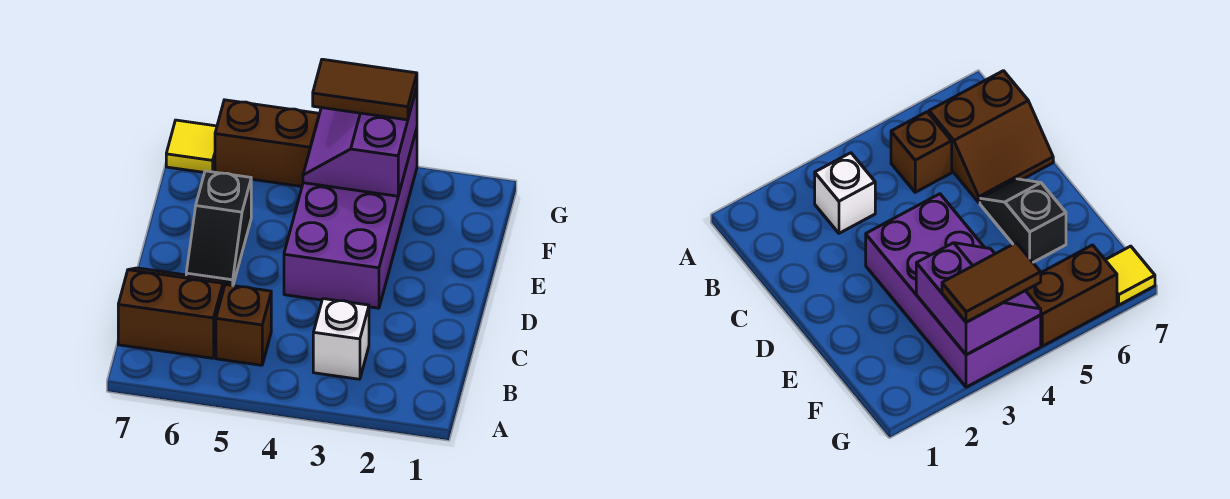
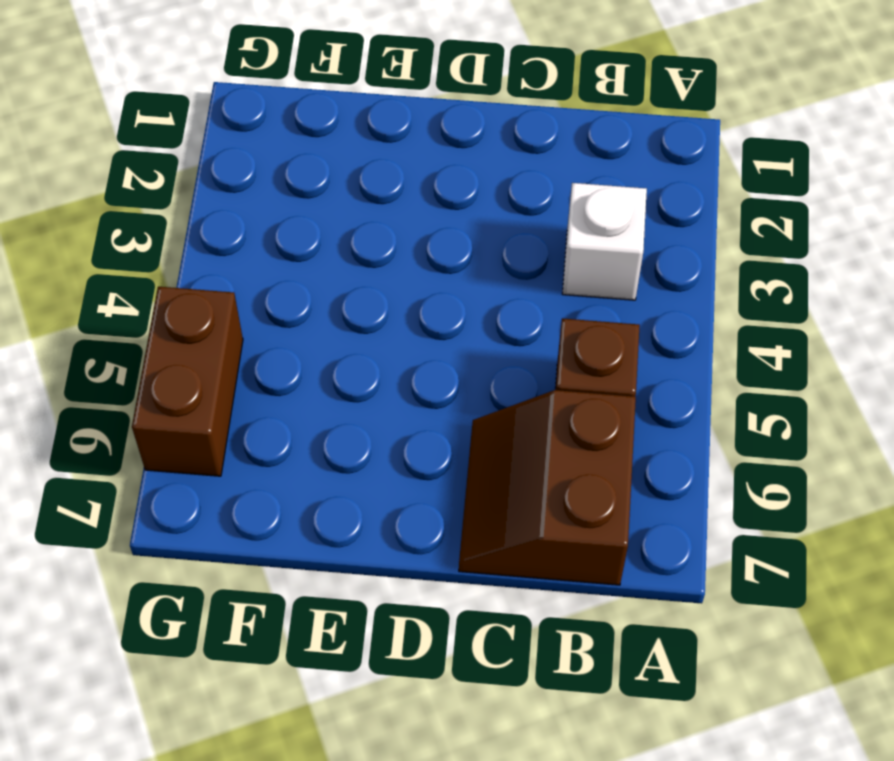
none -> purple 2x4 brick [284,129,417,308]
none -> black 1x2 slope [186,171,251,285]

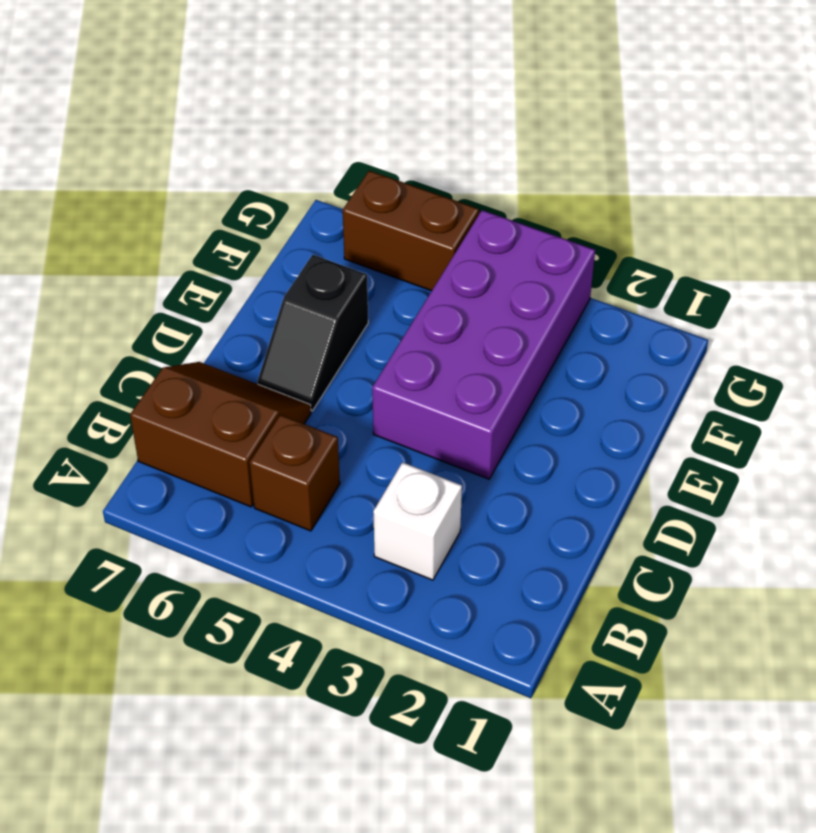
none -> yellow 1x1 tile [166,120,217,172]
none -> purple 2x2 slope [303,88,417,196]

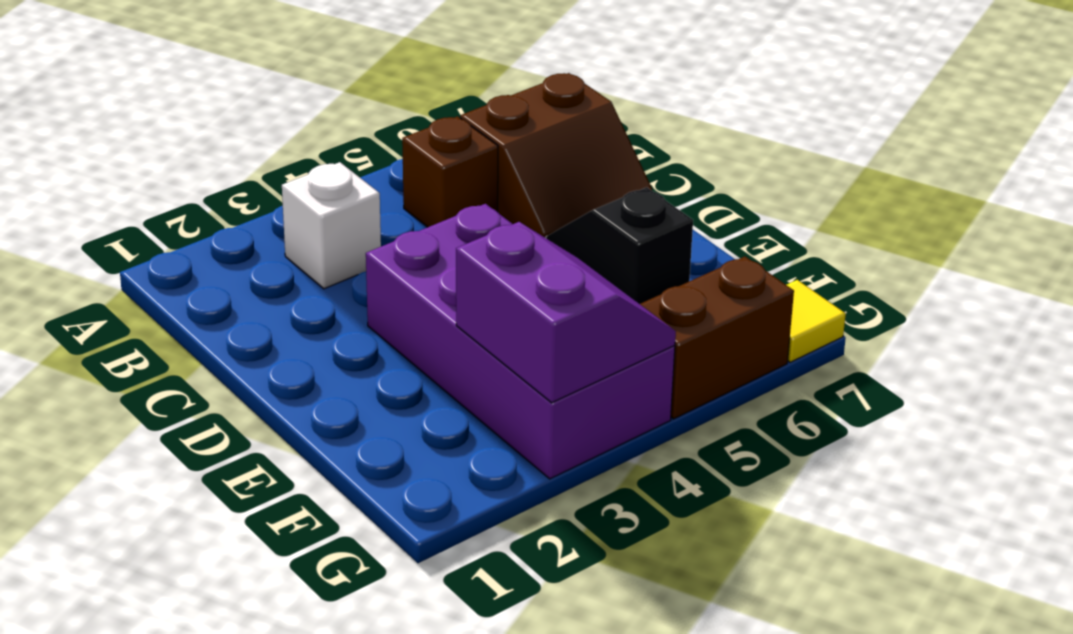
none -> brown 1x2 tile [313,59,417,120]

